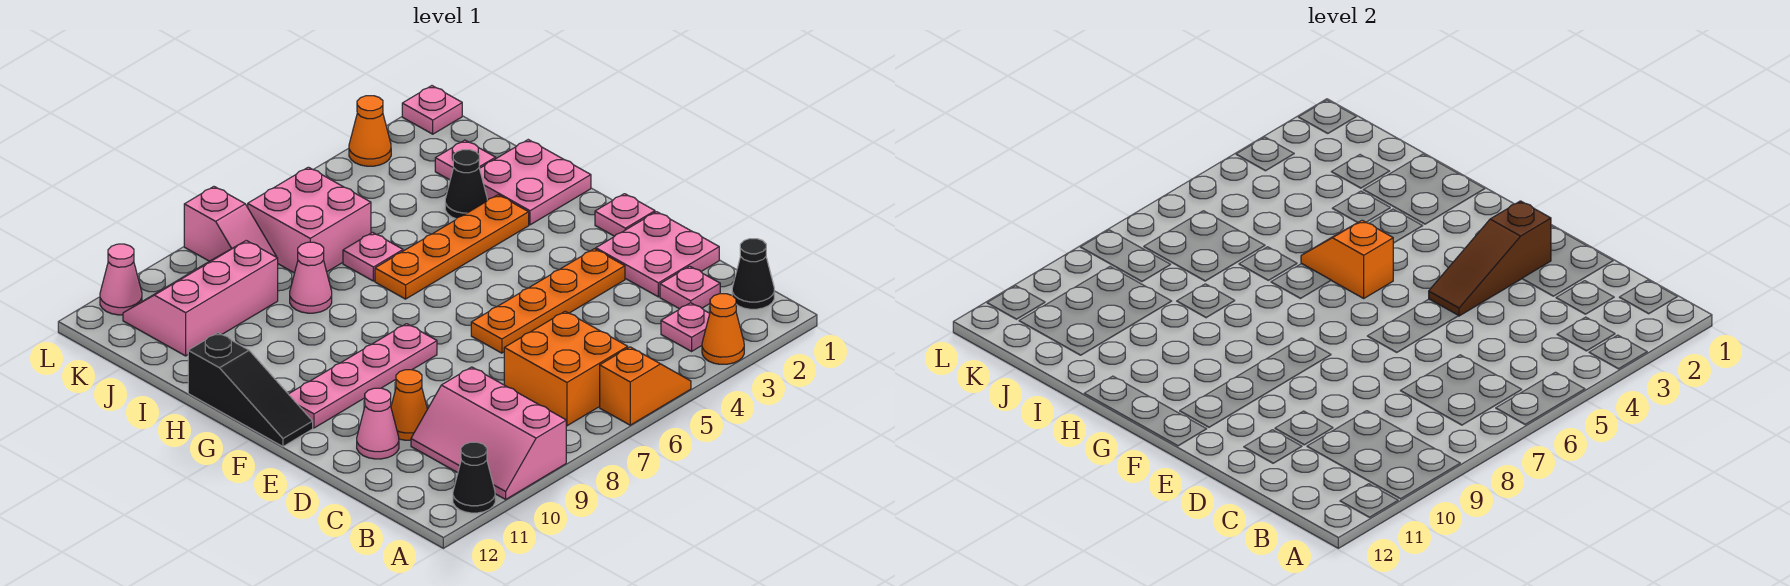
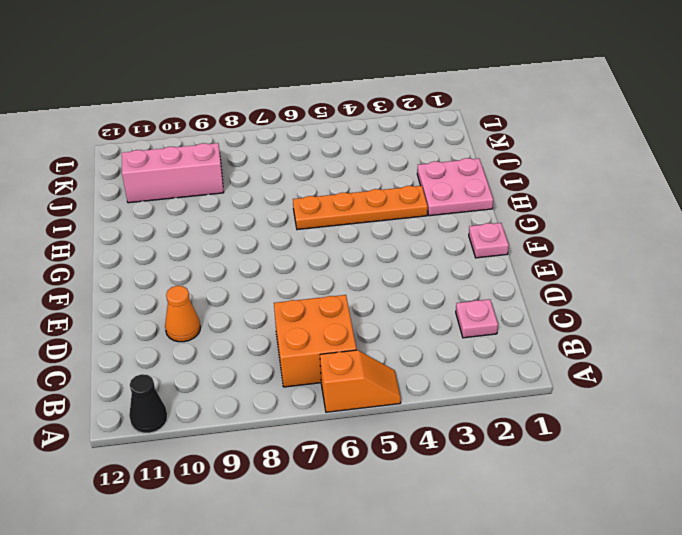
none -> orange 1x1 cone [702,294,744,364]
none -> pink 2x3 slope [411,367,566,499]
none -> black 1x1 cone [732,239,774,309]

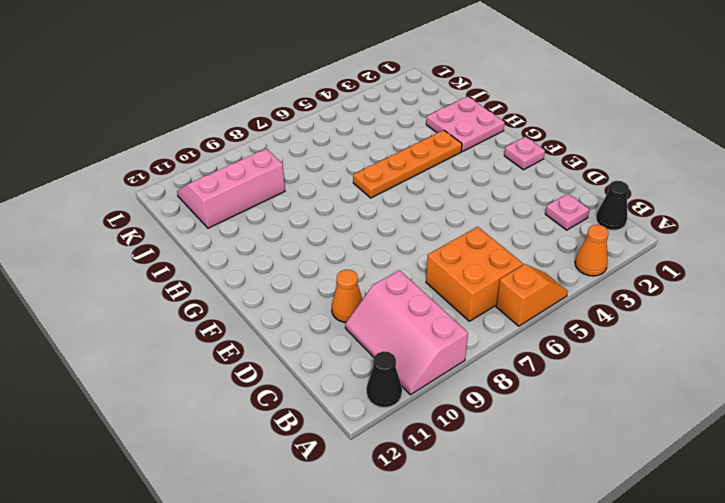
none -> pink 1x1 plate [661,303,710,351]
none -> pink 2x2 plate [596,212,719,297]
none -> pink 1x1 cone [357,388,399,459]

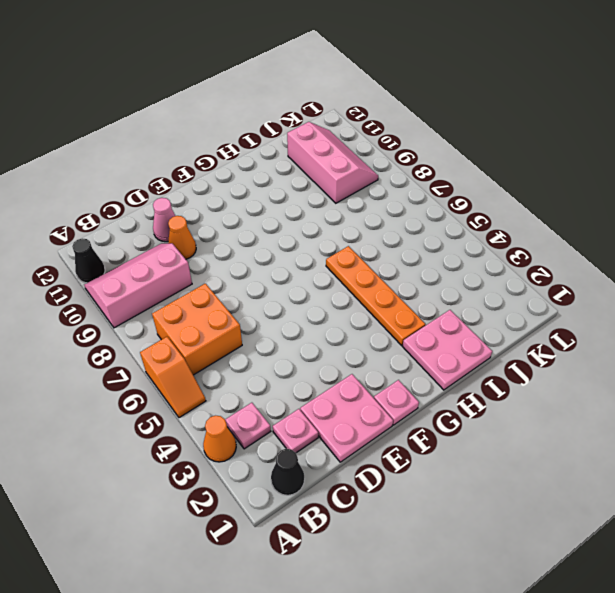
none -> orange 1x4 plate [471,249,625,353]
none -> pink 1x4 plate [289,324,437,428]
none -> black 1x3 slope [188,333,313,447]

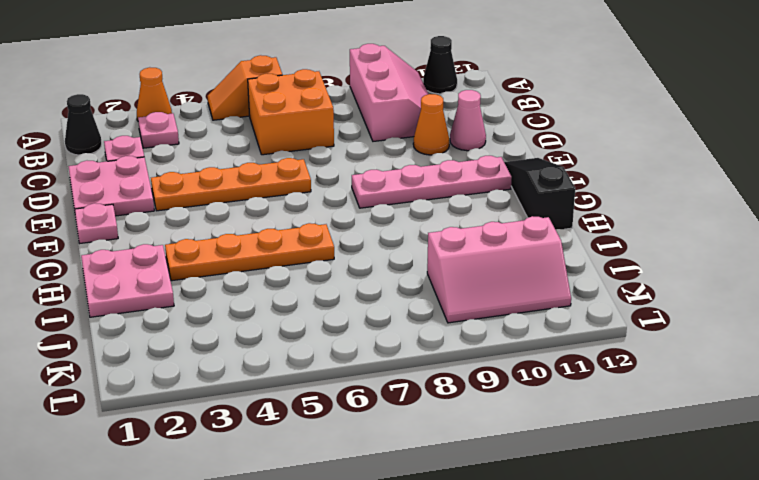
none -> black 1x1 cone [445,150,487,219]
none -> pink 1x1 plate [343,232,403,281]
none -> pink 1x1 cone [290,242,332,313]

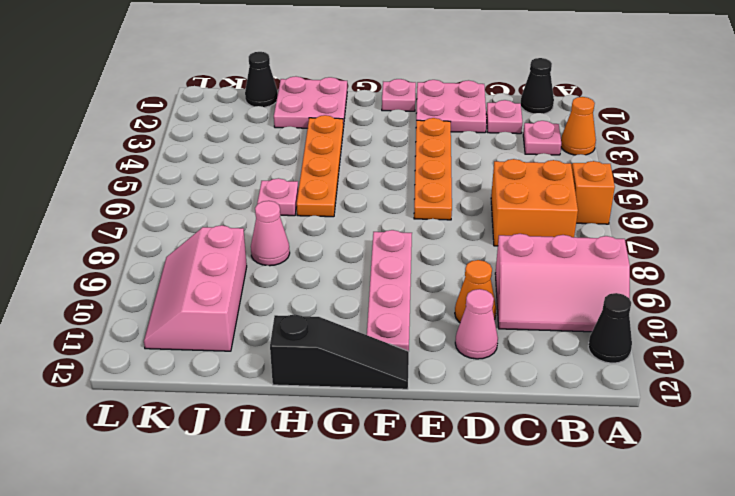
black 1x1 cone [245,52,278,107] -> black 1x1 cone moved to [445,150,487,219]
none -> pink 1x1 plate [435,140,496,180]
none -> pink 2x2 brick [248,167,371,273]
none -> pink 1x2 slope [184,187,277,261]

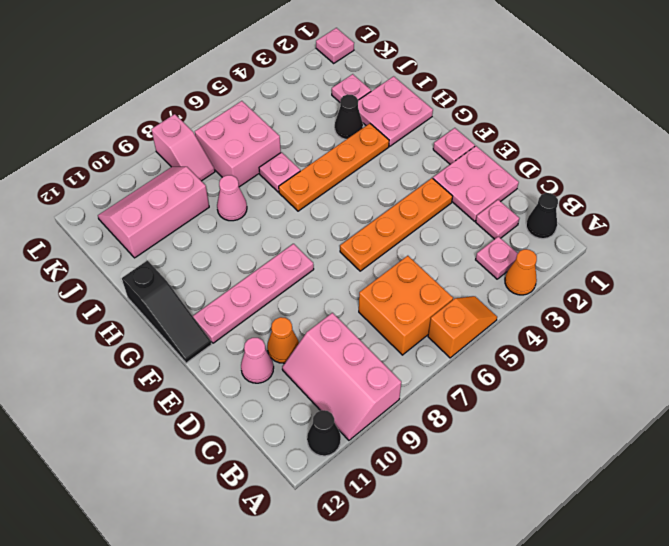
none -> orange 1x1 cone [349,96,391,166]
none -> pink 1x1 cone [100,244,142,315]
none -> brown 1x3 slope [1429,201,1551,316]

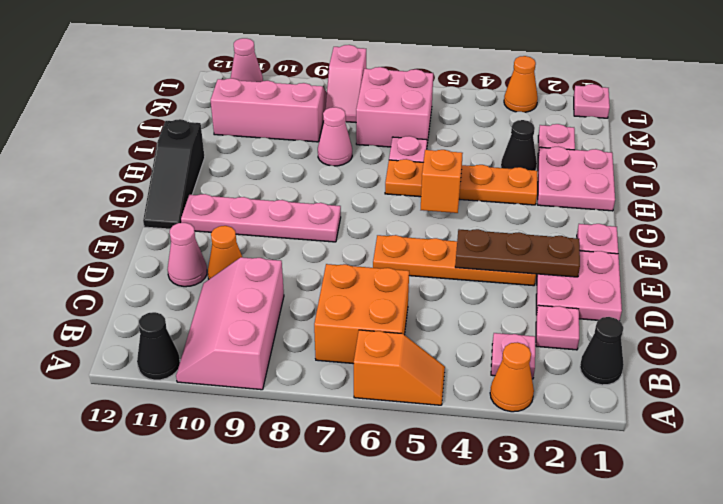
brown 1x3 plate [455,229,580,277] -> brown 1x3 slope [1429,201,1551,316]

